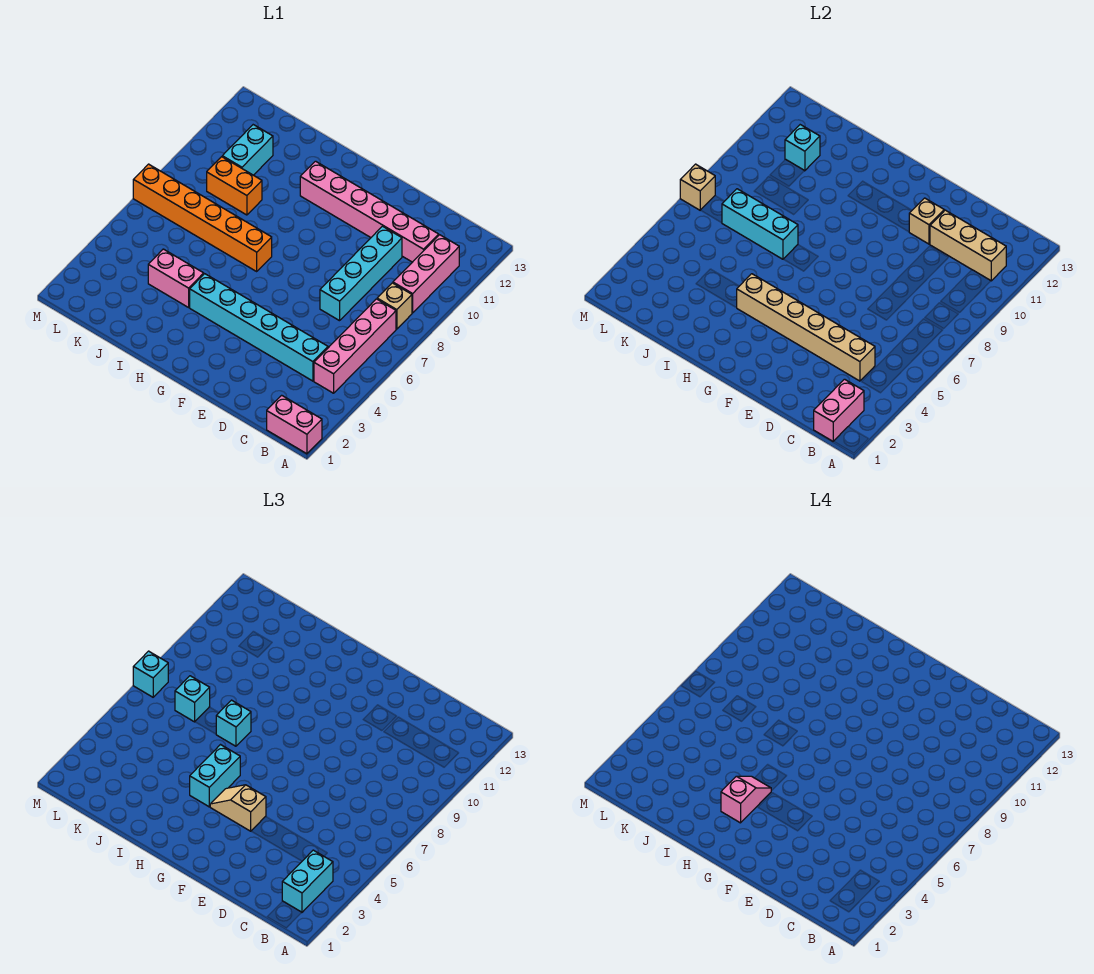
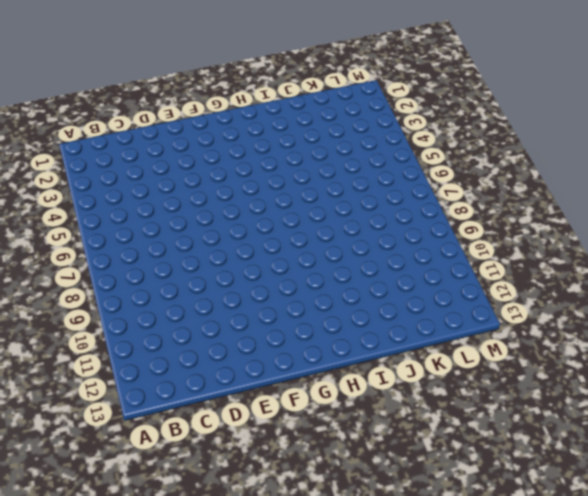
none -> pink 1x2 brick [267,395,322,454]
none -> pink 1x4 brick [314,299,396,393]
none -> tan 1x1 brick [377,283,412,329]

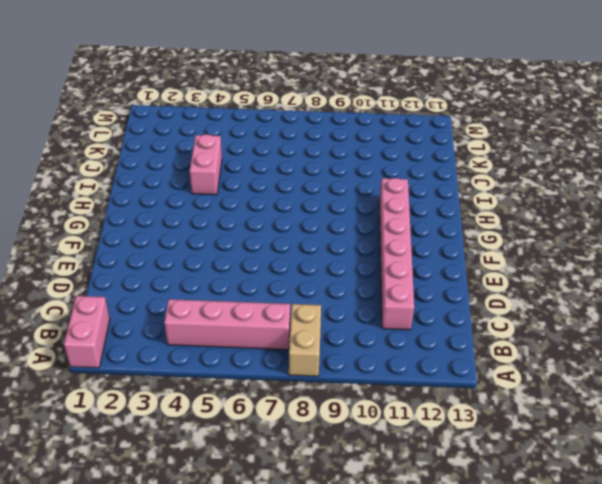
tan 1x2 brick [289,304,321,376] -> tan 1x1 brick [377,283,412,329]
none -> pink 1x3 brick [393,235,459,313]
none -> cyan 1x6 brick [190,274,328,381]
none -> cyan 1x4 brick [320,226,402,321]

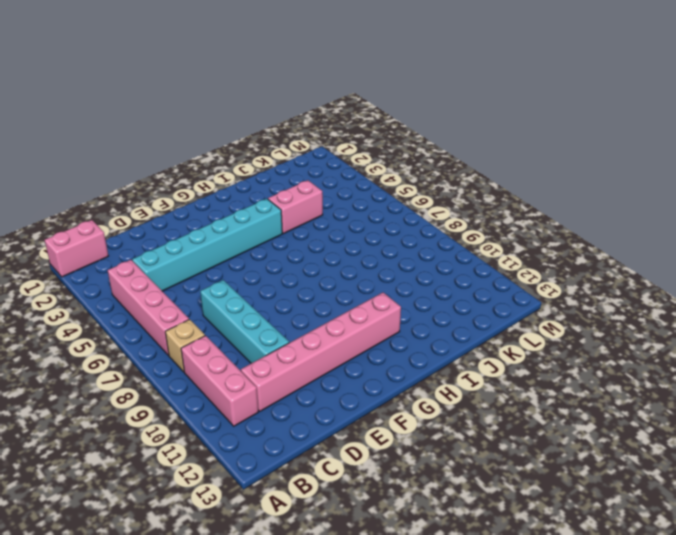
none -> orange 1x6 brick [133,164,272,271]
none -> orange 1x2 brick [207,157,262,215]
none -> cyan 1x2 brick [222,125,273,175]

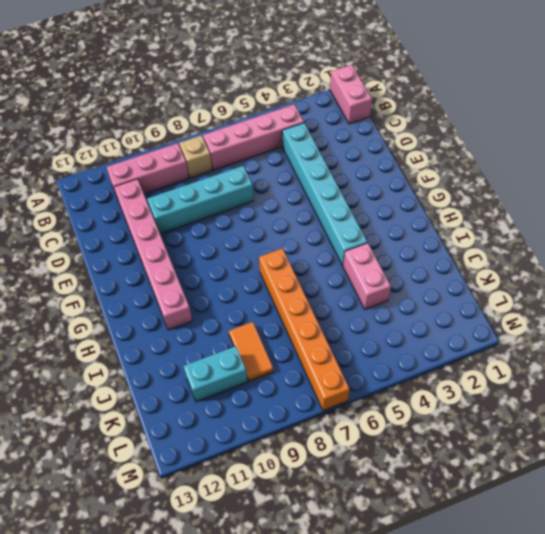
orange 1x2 tile [229,322,273,381] -> orange 1x2 brick [207,157,262,215]
none -> pink 1x2 brick [814,379,864,441]
none -> tan 1x3 brick [930,210,1006,281]
none -> tan 1x6 brick [737,274,875,381]

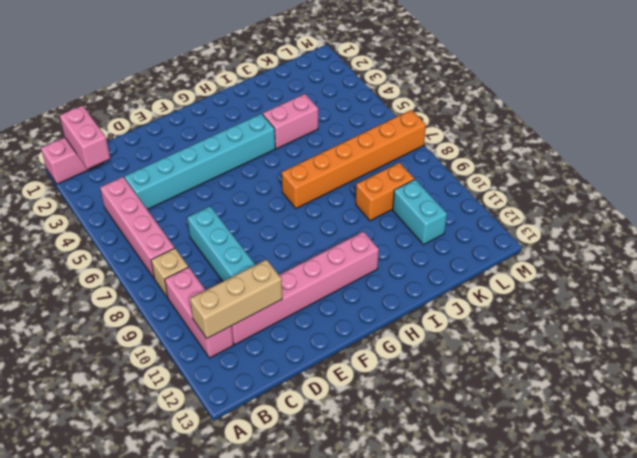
none -> tan 1x6 brick [737,274,875,381]
none -> tan 1x1 brick [909,198,944,244]
none -> cyan 1x3 brick [722,189,798,259]

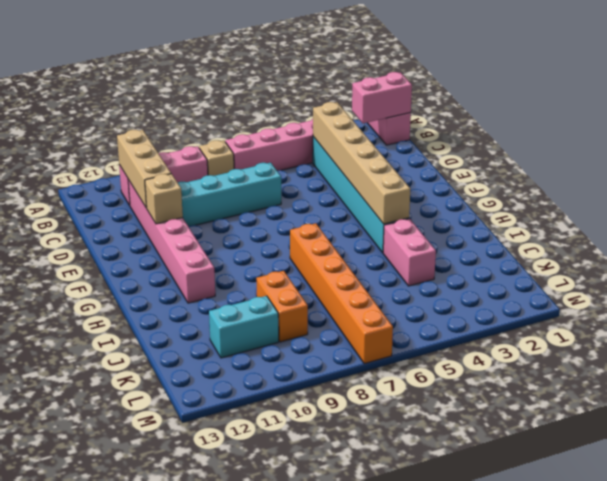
none -> cyan 1x3 brick [722,189,798,259]
none -> cyan 1x1 brick [785,125,820,171]
none -> tan 1x1 brick [680,164,715,210]

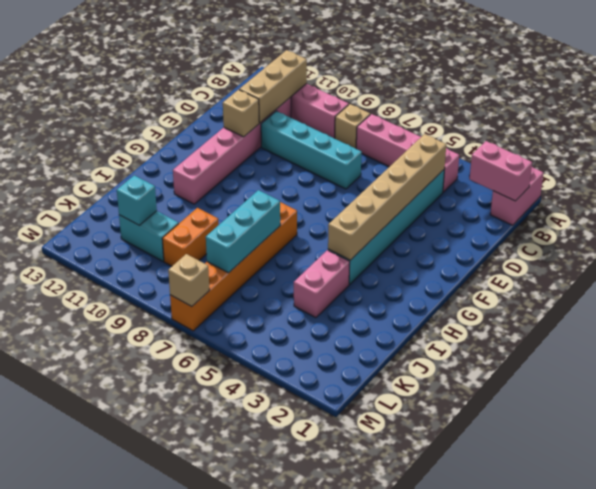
none -> cyan 1x2 brick [282,850,333,912]
none -> tan 1x2 slope [210,785,266,831]
none -> cyan 1x2 brick [190,745,240,807]

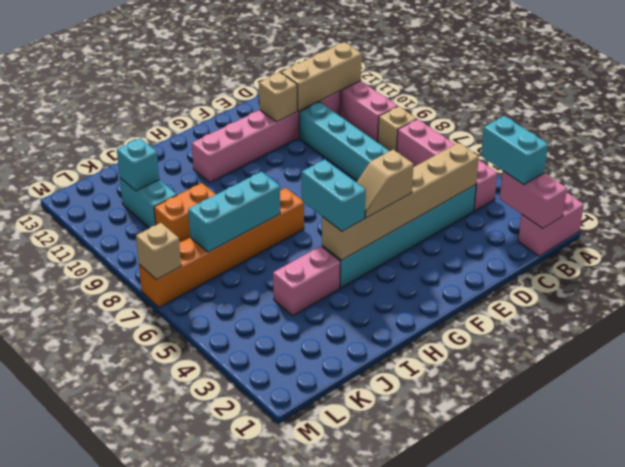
none -> cyan 1x1 brick [216,700,251,746]
none -> cyan 1x1 brick [175,676,210,722]
none -> cyan 1x1 brick [133,651,168,697]

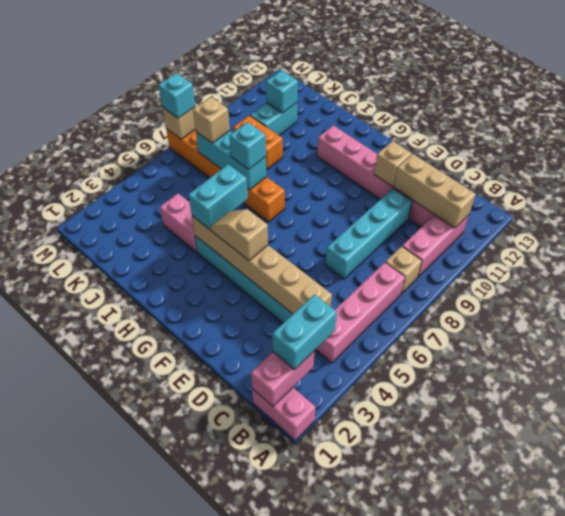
tan 1x1 brick [193,97,230,143] -> cyan 1x1 brick [175,676,210,722]
none -> pink 1x2 slope [721,776,771,823]

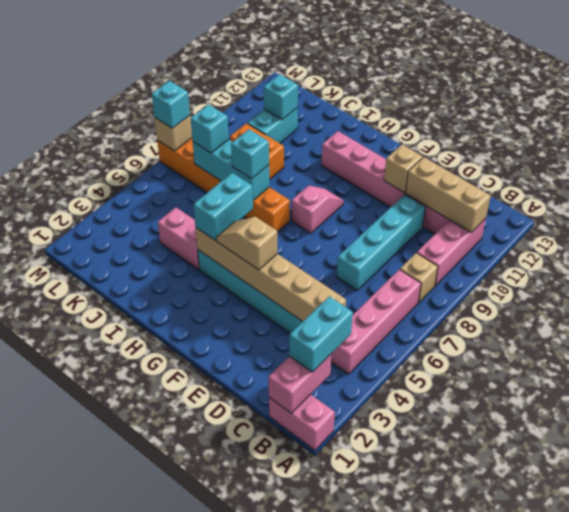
pink 1x2 slope [292,185,344,233] -> pink 1x2 slope moved to [721,776,771,823]

